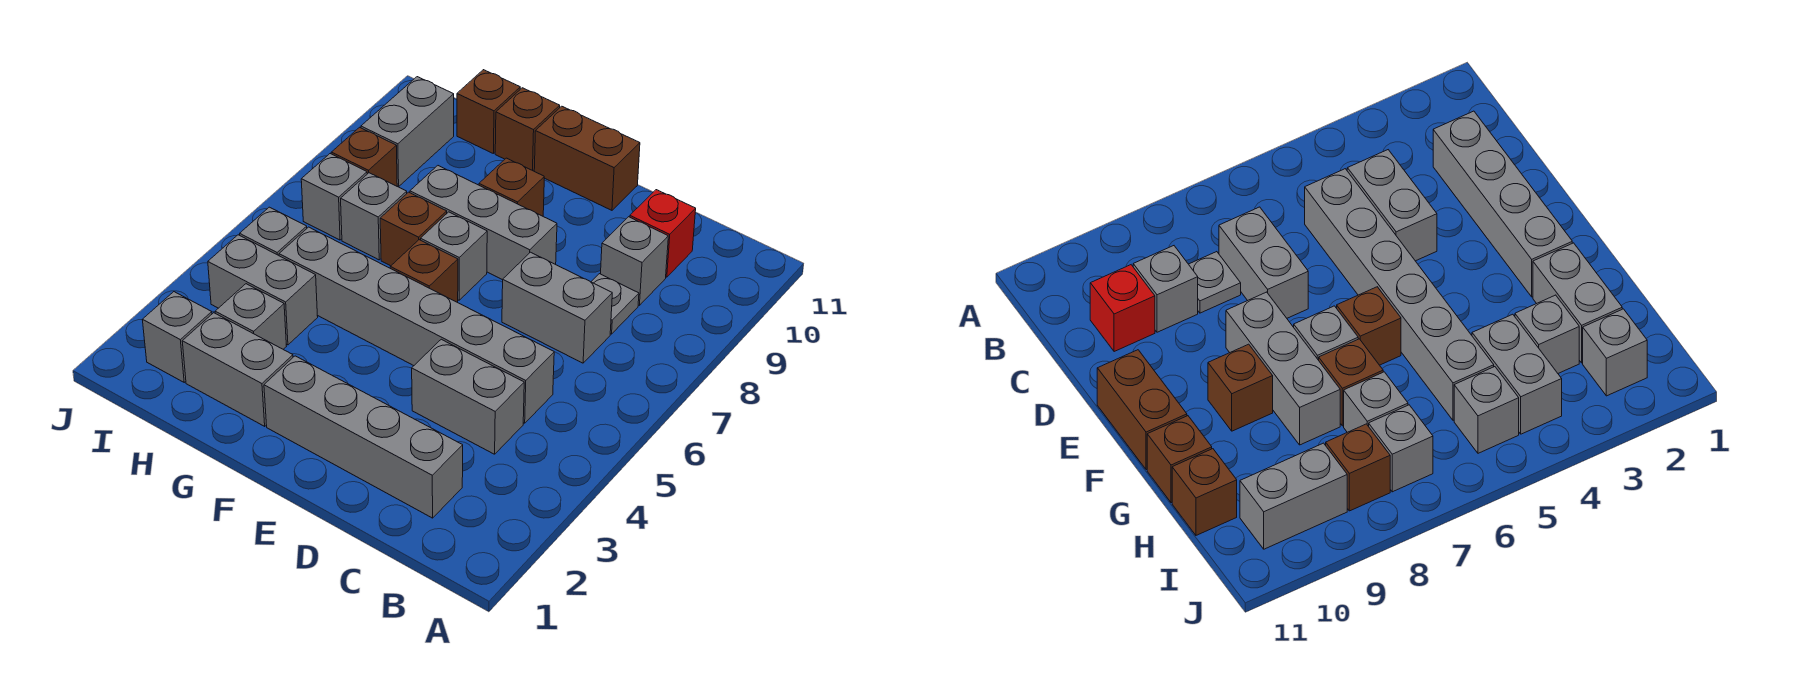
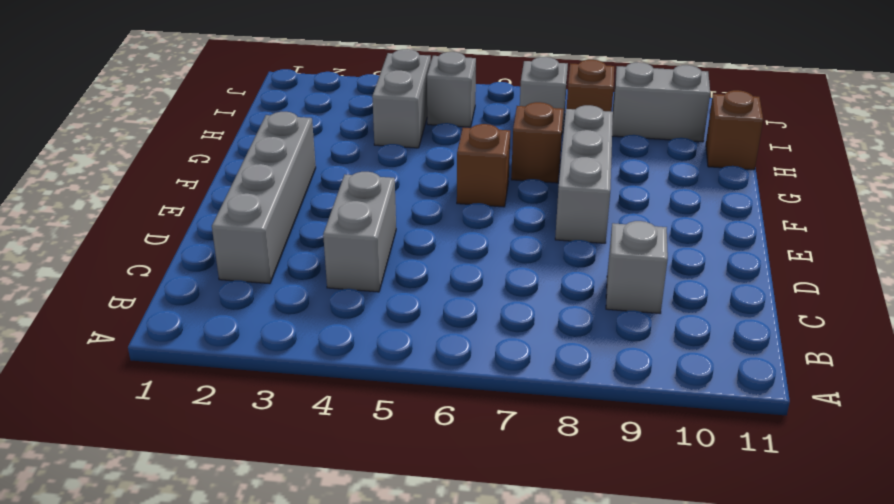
none -> grey 1x6 brick [279,227,554,423]
none -> grey 1x2 brick [502,252,612,363]
none -> grey 1x1 plate [591,274,639,334]

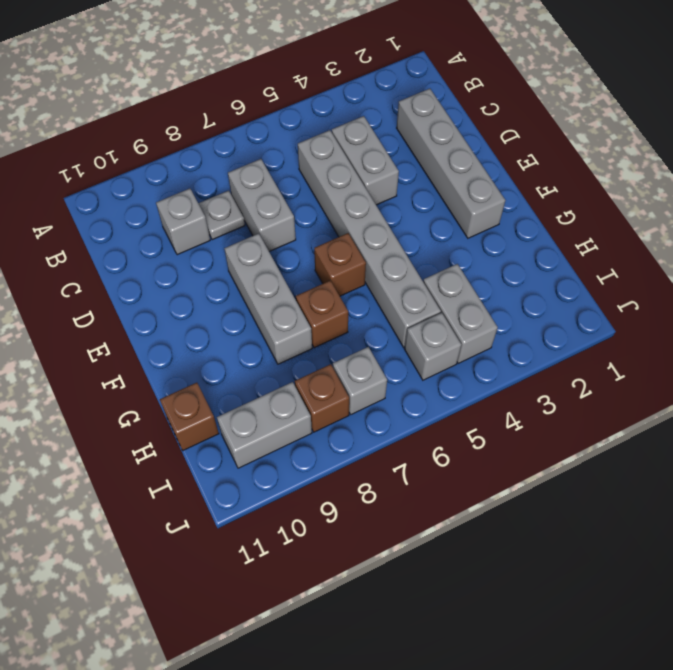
none -> red 1x1 brick [630,190,696,277]
none -> brown 1x2 brick [534,106,640,210]
none -> grey 1x1 brick [421,212,487,300]

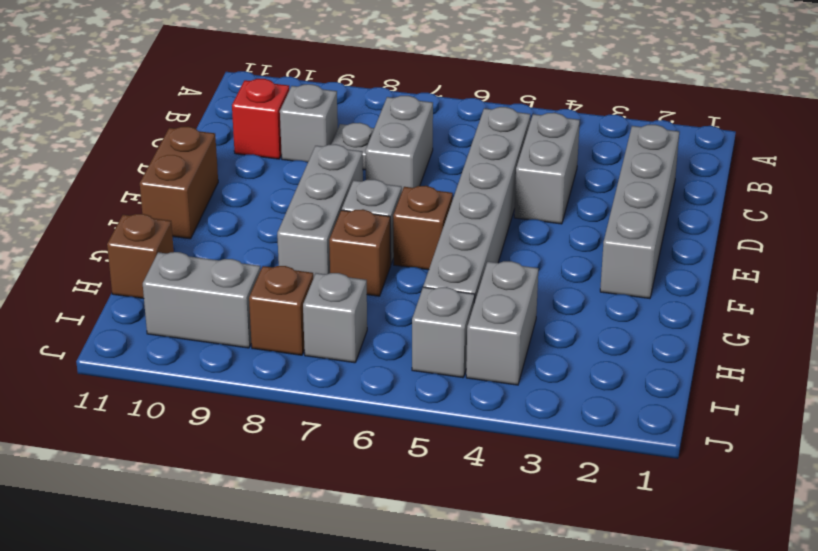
none -> brown 1x1 brick [479,158,544,216]
none -> grey 1x2 brick [182,313,293,426]
none -> brown 1x1 brick [495,88,560,171]

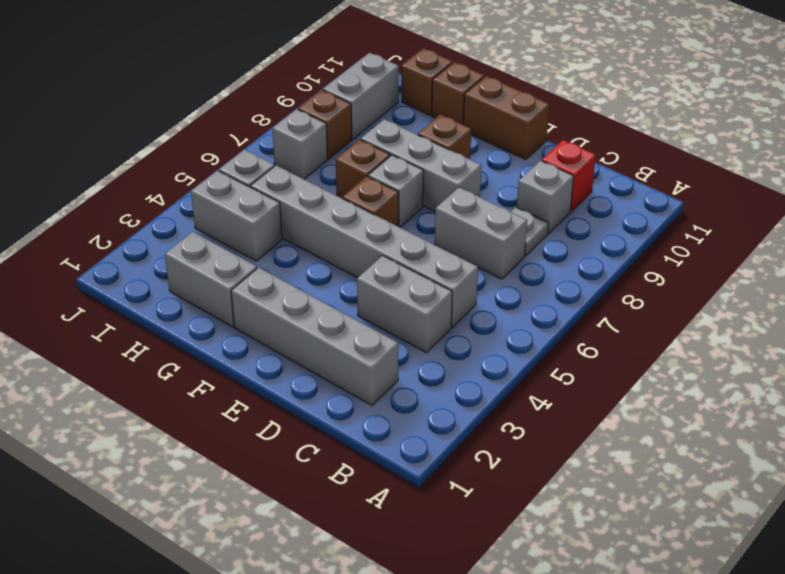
none -> grey 1x1 brick [215,284,287,349]
none -> grey 1x1 brick [341,173,407,260]
none -> grey 1x1 brick [142,292,212,382]

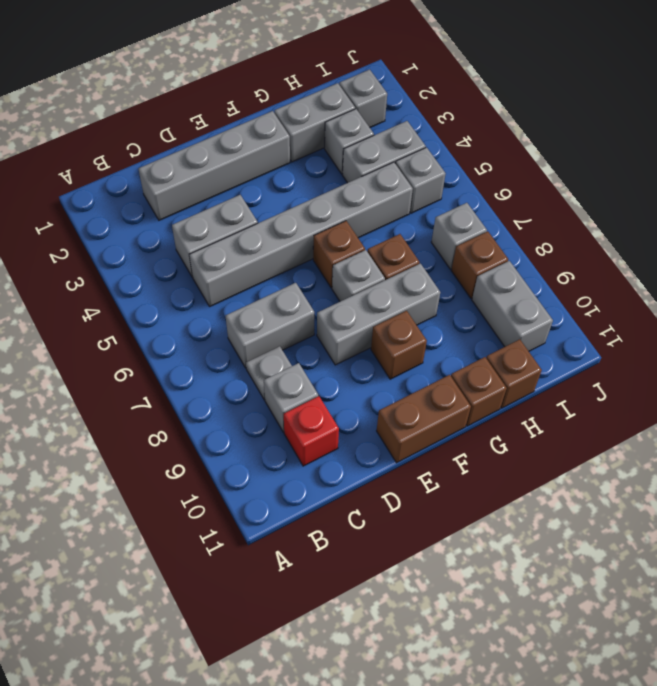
none -> grey 1x1 brick [341,173,407,260]

